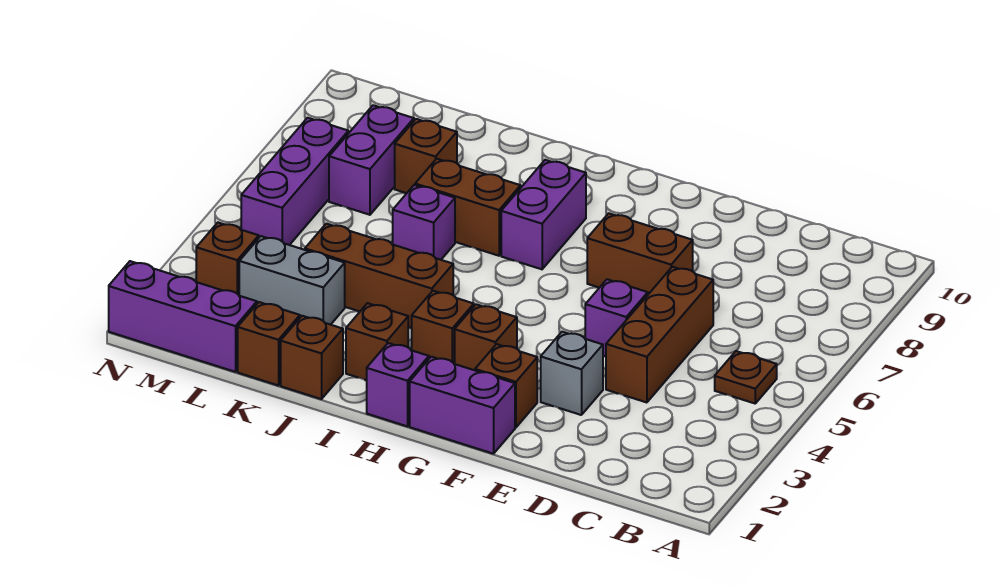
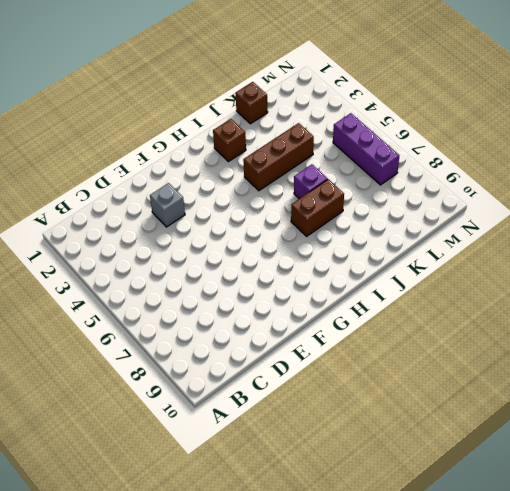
none -> brown 1x1 plate [715,351,777,403]
none -> brown 1x3 brick [606,267,713,402]
none -> purple 1x1 brick [585,279,648,356]

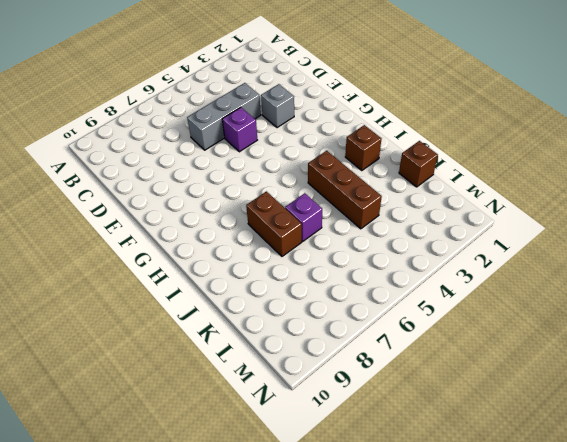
grey 1x3 brick [187,83,261,150] -> brown 1x3 brick [606,267,713,402]
none -> brown 1x1 plate [715,351,777,403]
none -> brown 1x2 brick [587,213,693,294]
none -> purple 1x2 brick [410,357,515,454]

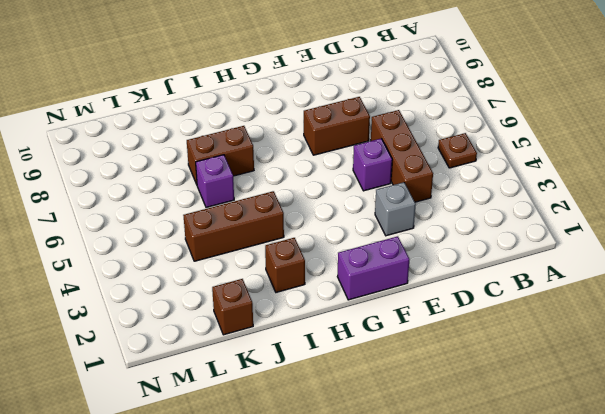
none -> brown 1x1 brick [475,344,537,428]
none -> brown 1x1 brick [455,304,517,370]
none -> purple 1x1 brick [367,343,429,426]

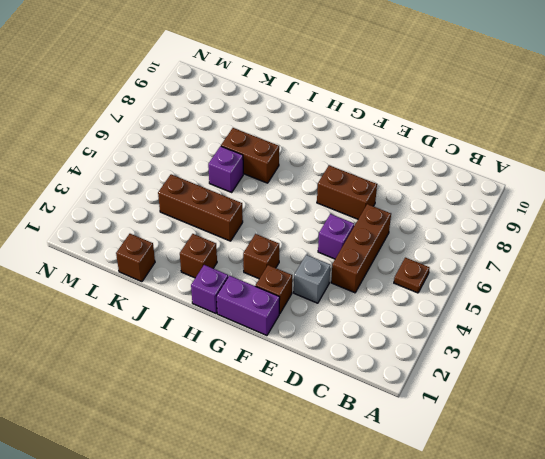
none -> brown 1x1 brick [412,291,474,364]
none -> purple 1x2 brick [501,160,586,269]
none -> brown 1x1 brick [281,316,343,399]

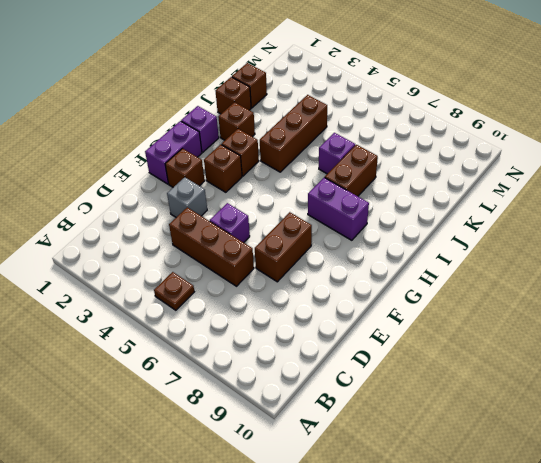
none -> grey 1x2 brick [239,236,345,325]
none -> brown 1x1 brick [395,119,457,193]
none -> purple 1x3 brick [109,261,257,372]

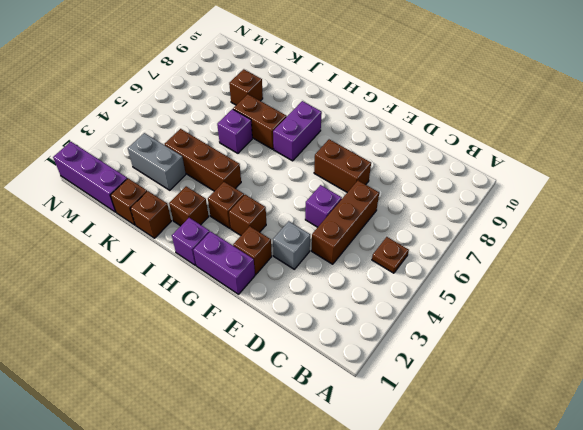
none -> purple 1x2 brick [329,105,414,215]
none -> brown 1x1 brick [196,223,259,295]
none -> purple 1x3 brick [241,118,348,245]

